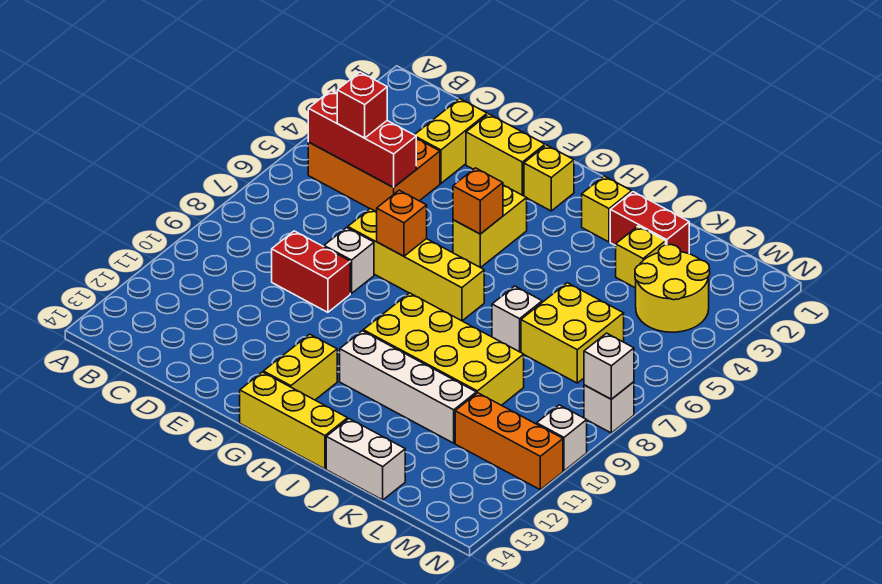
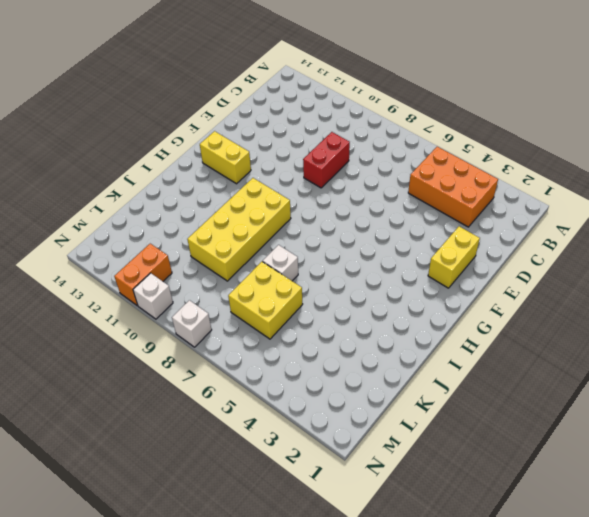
orange 2x3 brick [408,147,498,227] -> orange 2x3 brick turned to [308,138,440,212]
orange 1x2 brick [114,244,172,306] -> orange 1x3 brick [455,393,563,490]
none -> yellow 1x2 brick [415,99,487,183]
none -> yellow 1x4 brick [348,209,484,321]
none -> white 1x1 brick [324,228,374,293]

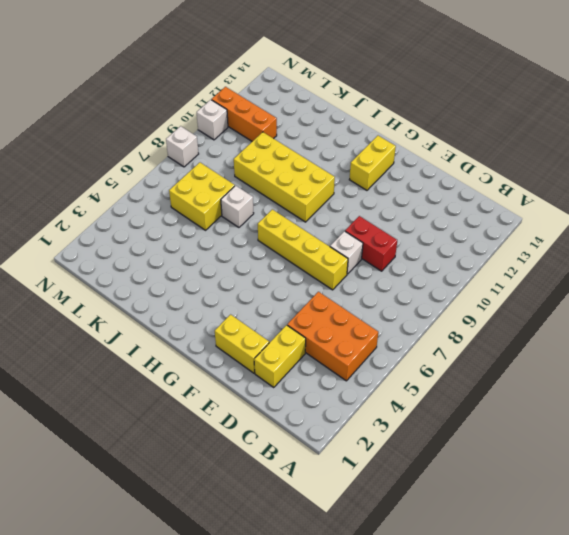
none -> yellow 1x1 brick [524,145,574,211]
none -> yellow 1x2 brick [453,185,527,268]
none -> yellow 1x3 brick [240,372,348,469]

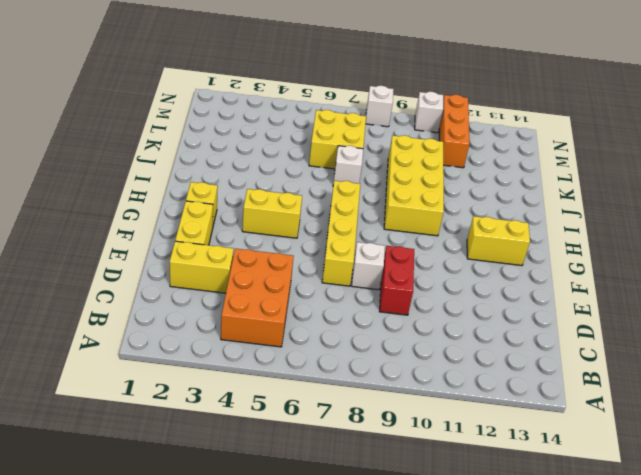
none -> yellow 1x3 brick [240,372,348,469]
none -> white 1x4 brick [340,331,476,443]
none -> yellow 1x1 brick [582,176,632,242]

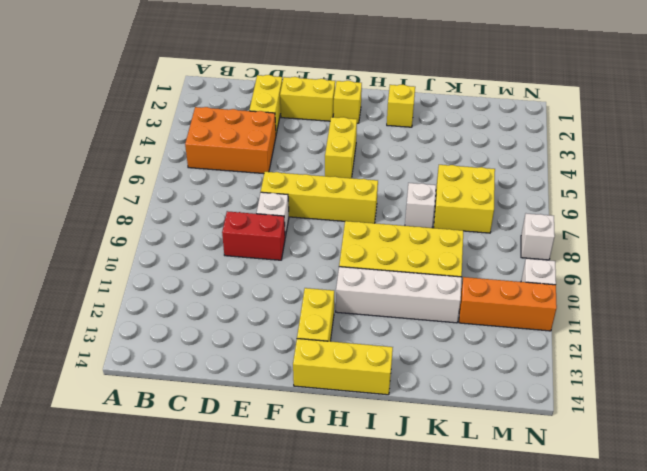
none -> red 1x2 brick [610,192,689,254]
none -> white 1x2 brick [326,419,405,500]
none -> yellow 1x1 brick [616,226,666,288]

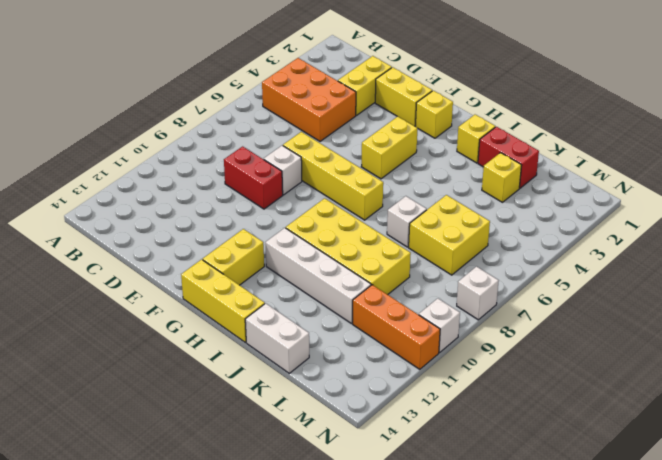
none -> yellow 2x2 round brick [635,245,710,332]
none -> red 1x3 brick [308,91,416,187]
none -> orange 1x1 brick [377,190,427,256]

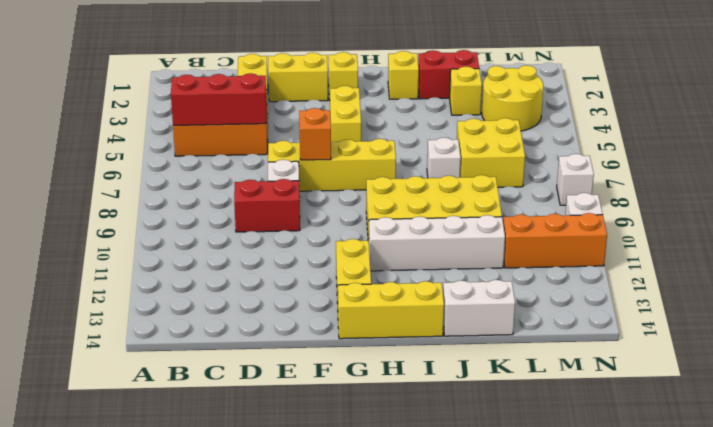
none -> orange 1x1 brick [453,168,503,234]
none -> white 1x1 brick [584,333,634,399]
none -> red 1x1 brick [337,72,387,138]

